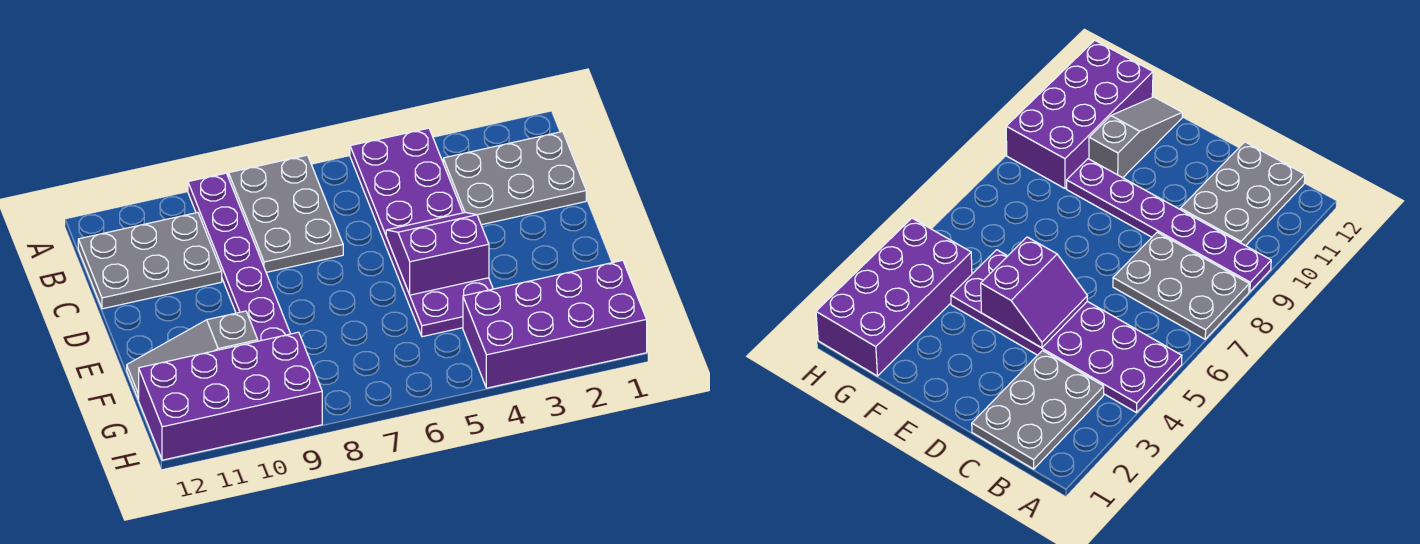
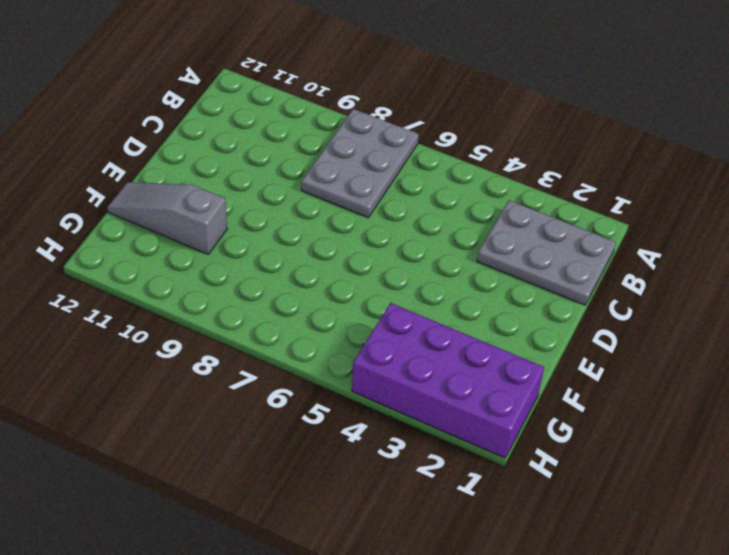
none -> purple 2x6 plate [350,128,493,337]
none -> purple 1x6 plate [188,173,290,341]

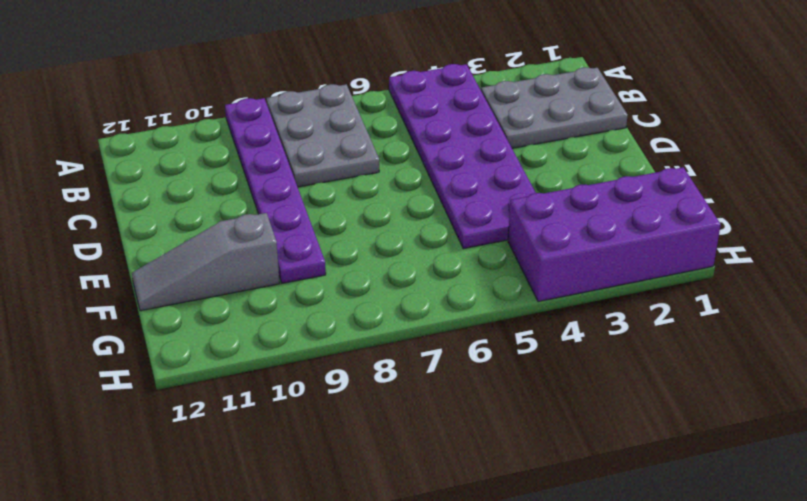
none -> grey 2x3 plate [78,212,222,309]
none -> purple 2x4 brick [139,332,322,460]

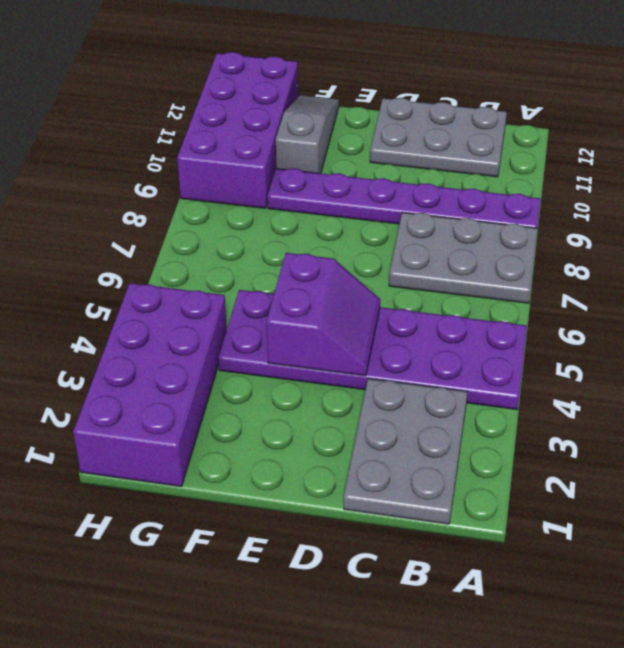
grey 2x3 plate [370,98,507,177] -> grey 2x3 plate turned to [78,212,222,309]

